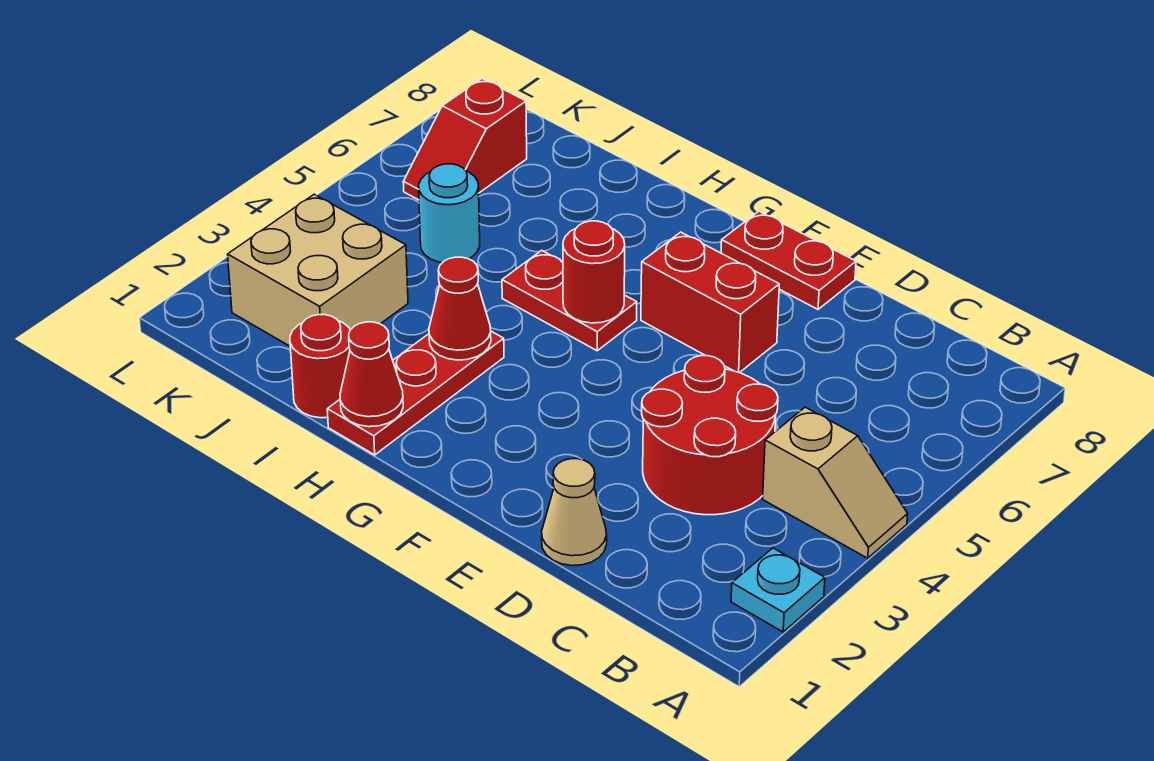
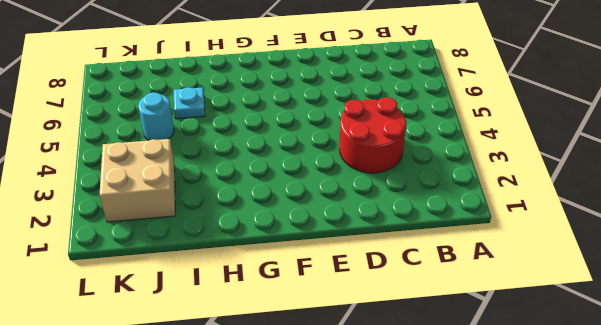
cyan 1x1 plate [174,87,205,119] -> cyan 1x1 plate moved to [731,548,825,632]
none -> tan 1x2 slope [763,407,908,558]
none -> tan 1x1 cone [542,459,607,566]
none -> red 1x2 brick [641,232,779,373]

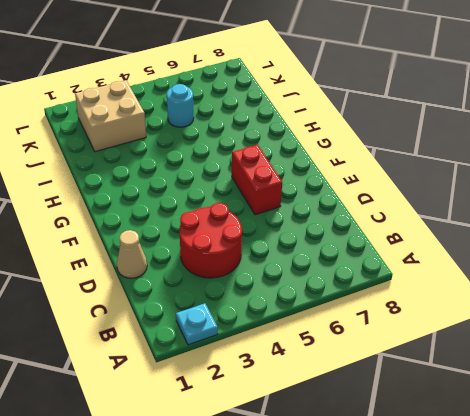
none -> tan 1x2 slope [763,407,908,558]
none -> red 1x2 plate [721,211,856,309]
none -> red 1x2 plate [502,250,637,351]

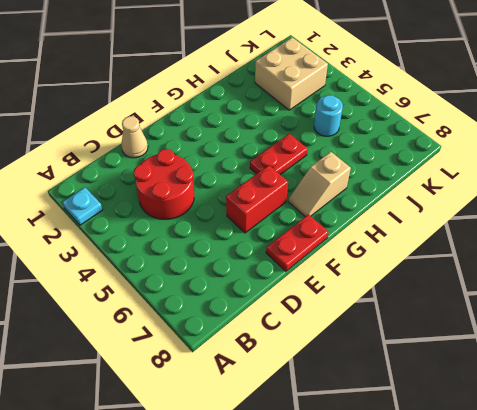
tan 1x2 slope [288,152,351,216] -> tan 1x2 slope moved to [763,407,908,558]
none -> red 1x3 plate [327,331,504,455]
none -> red 1x1 round brick [290,315,350,418]
none -> red 1x2 slope [403,79,527,200]

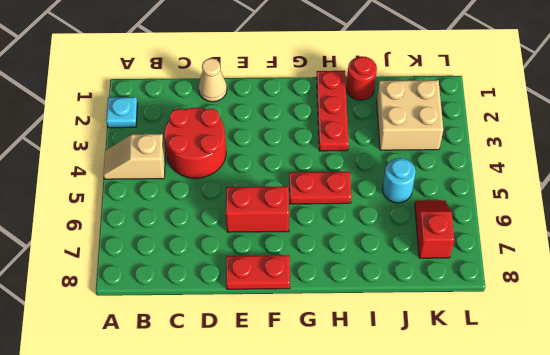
none -> red 1x1 round brick [563,221,625,323]
none -> red 1x1 cone [340,322,403,427]
none -> red 1x1 cone [429,257,491,360]

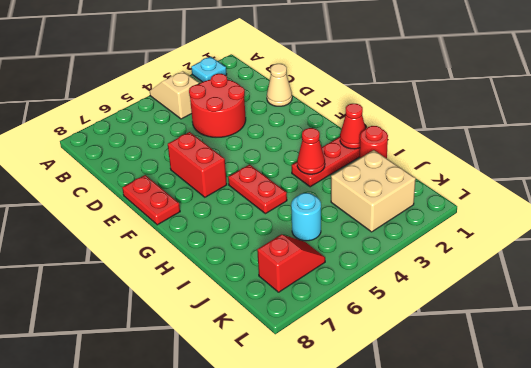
none -> red 1x1 round brick [563,221,625,323]

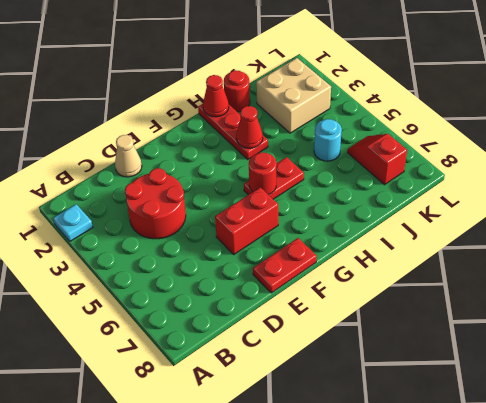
none -> tan 1x2 slope [763,407,908,558]

